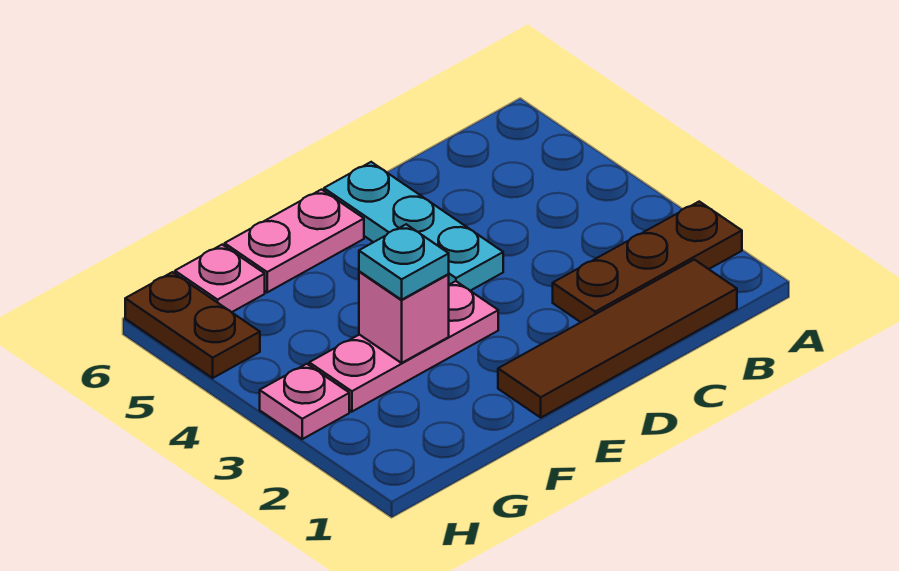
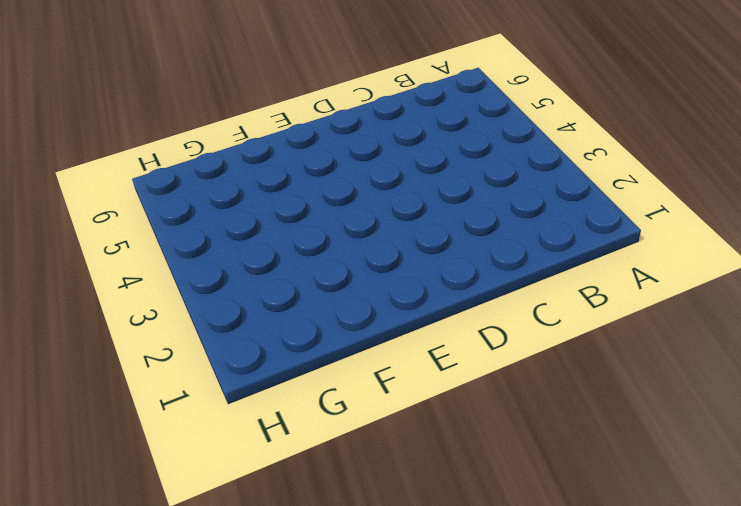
none -> brown 1x3 plate [553,202,742,322]
none -> brown 1x4 tile [498,260,737,417]

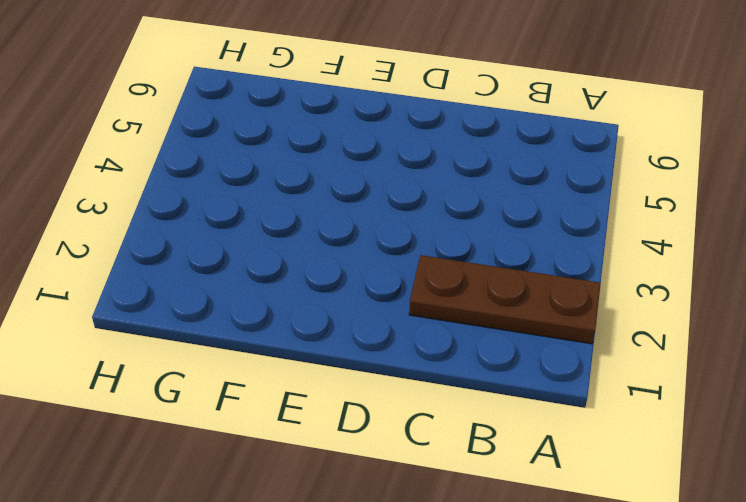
none -> brown 1x4 tile [498,260,737,417]
none -> cyan 1x3 plate [324,162,503,291]

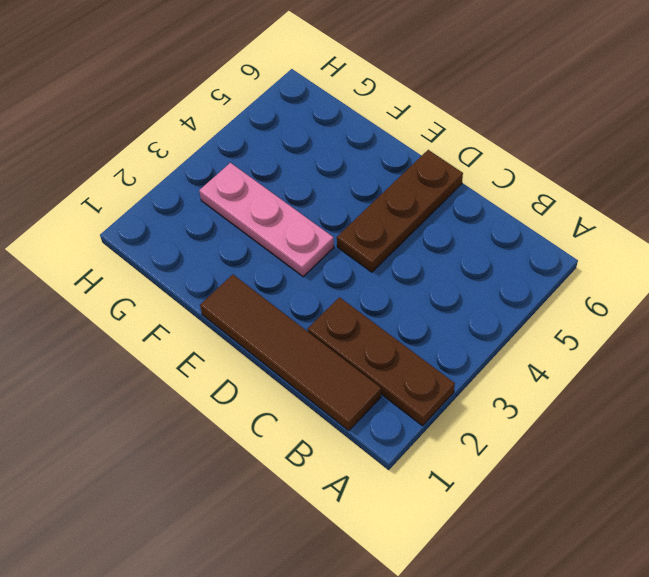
brown 1x3 plate [337,150,463,272] -> cyan 1x3 plate [324,162,503,291]
none -> pink 1x2 plate [225,190,364,292]
none -> pink 1x1 plate [175,245,265,312]

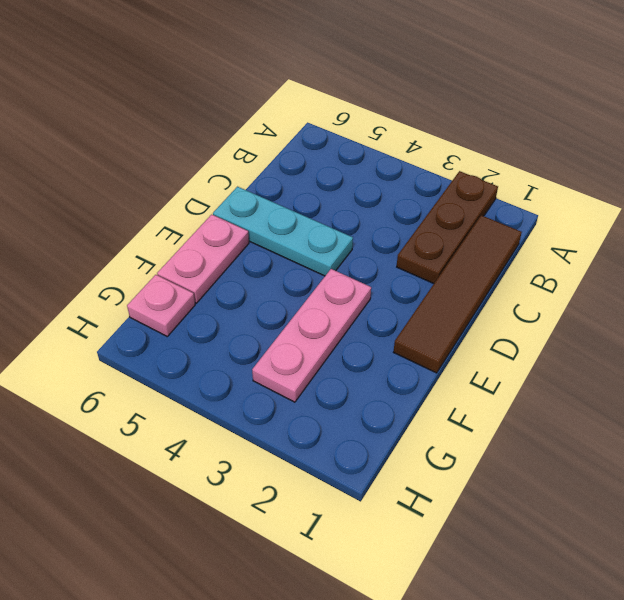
none -> pink 1x1 plate [260,364,349,439]
none -> brown 1x2 plate [125,272,260,378]

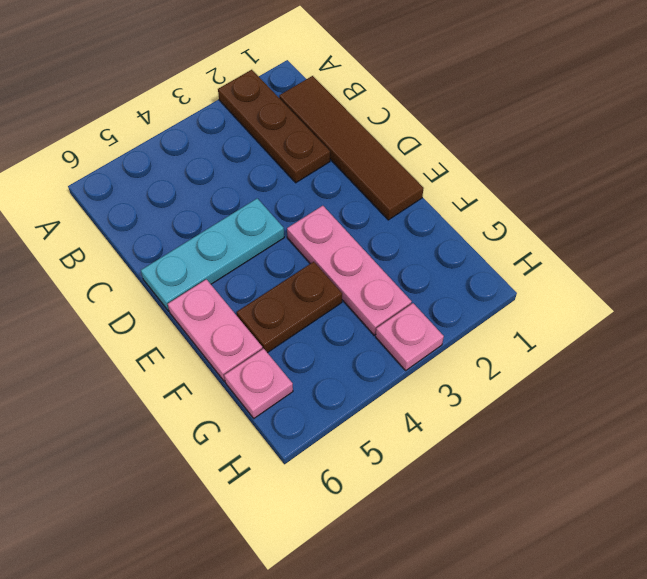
brown 1x2 plate [237,262,342,353] -> brown 1x2 plate moved to [125,272,260,378]
none -> pink 1x1 brick [359,271,449,363]
none -> cyan 1x1 plate [359,224,449,300]

